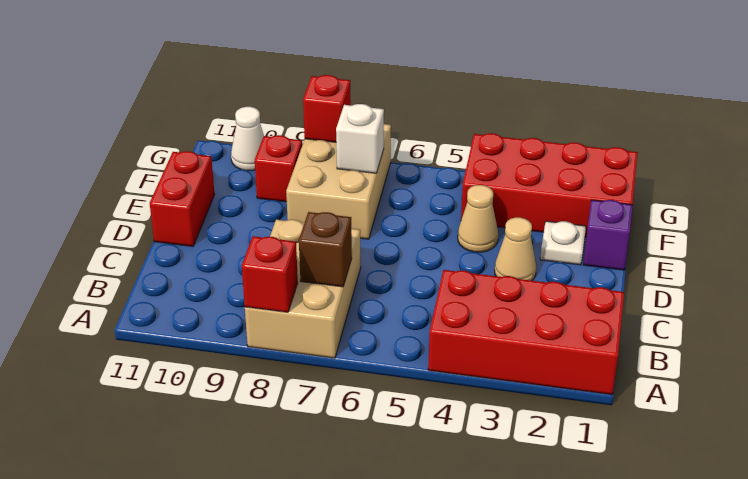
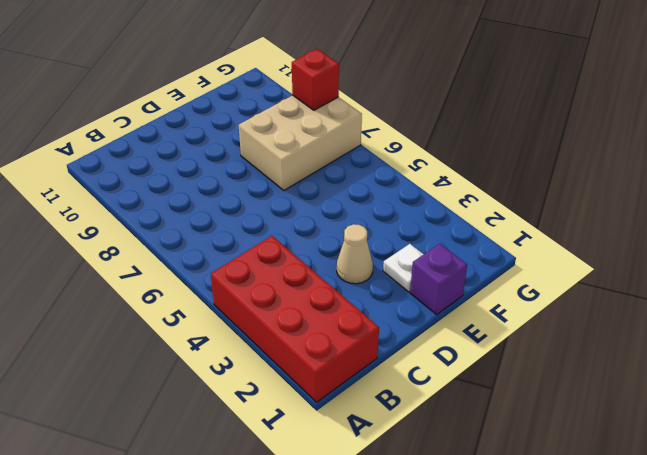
none -> tan 2x3 brick [245,220,361,358]
none -> red 1x2 brick [150,151,215,246]
none -> tan 1x1 cone [458,185,498,252]

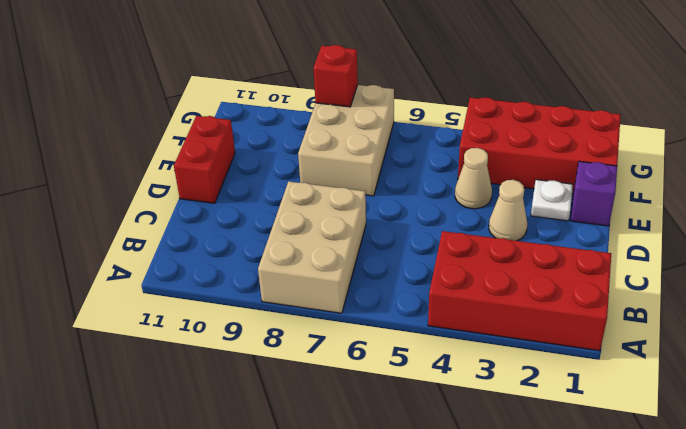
none -> red 1x1 brick [255,135,302,202]
none -> white 1x1 cone [231,107,264,171]
none -> red 1x1 brick [242,236,298,312]

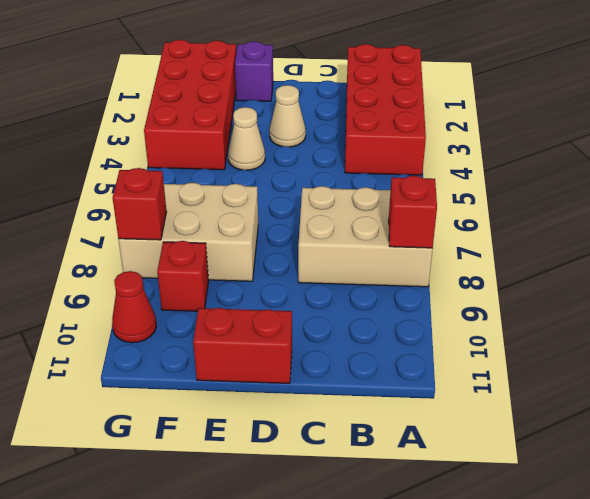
red 1x1 cone [112,271,156,343] -> white 1x1 cone [231,107,264,171]
none -> white 1x1 plate [540,221,586,265]
none -> brown 1x1 brick [299,212,352,287]
none -> white 1x1 brick [336,104,384,173]

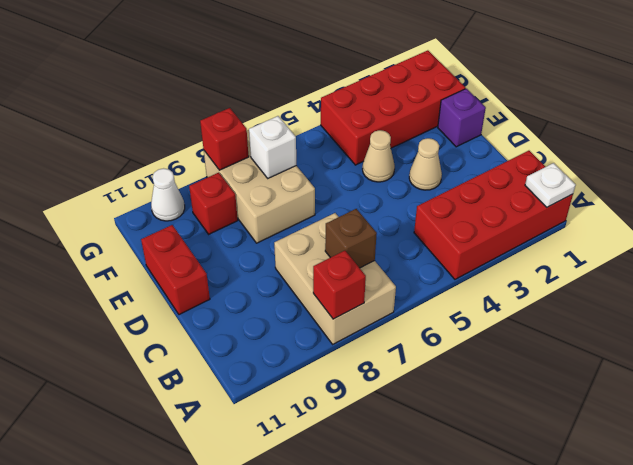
white 1x1 plate [525,163,576,207] -> white 1x1 plate moved to [540,221,586,265]

